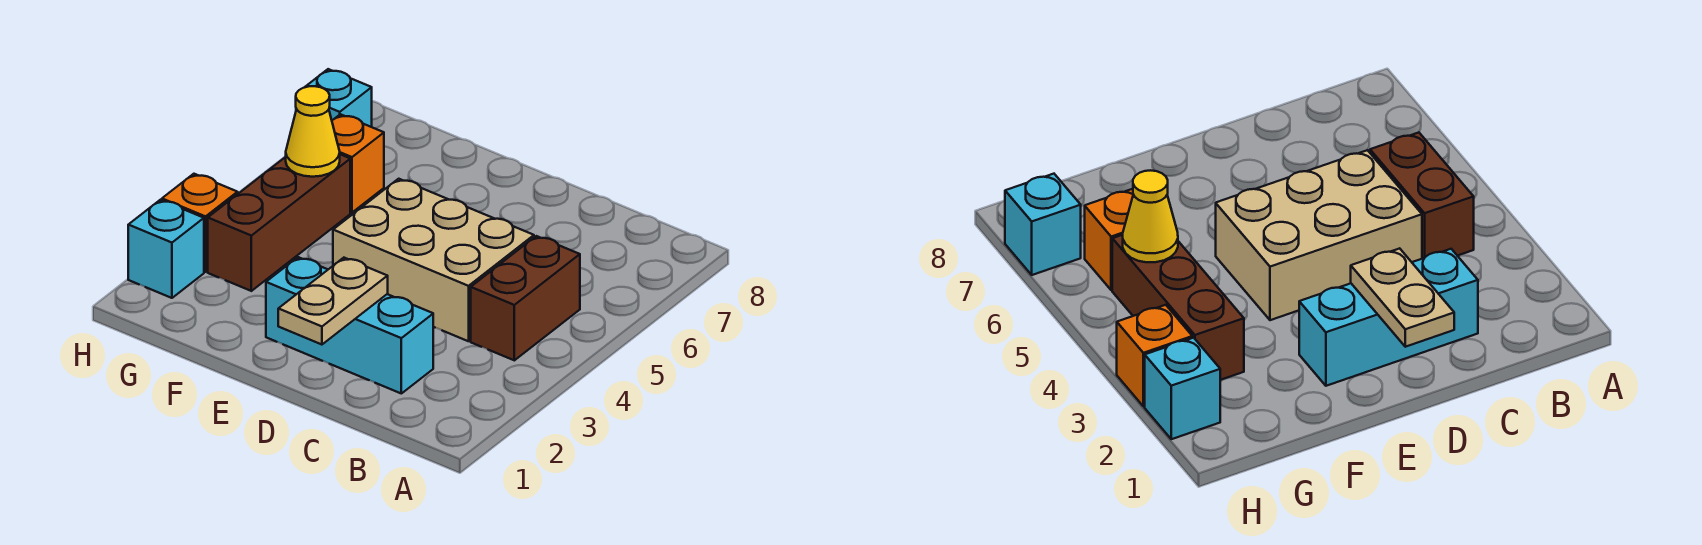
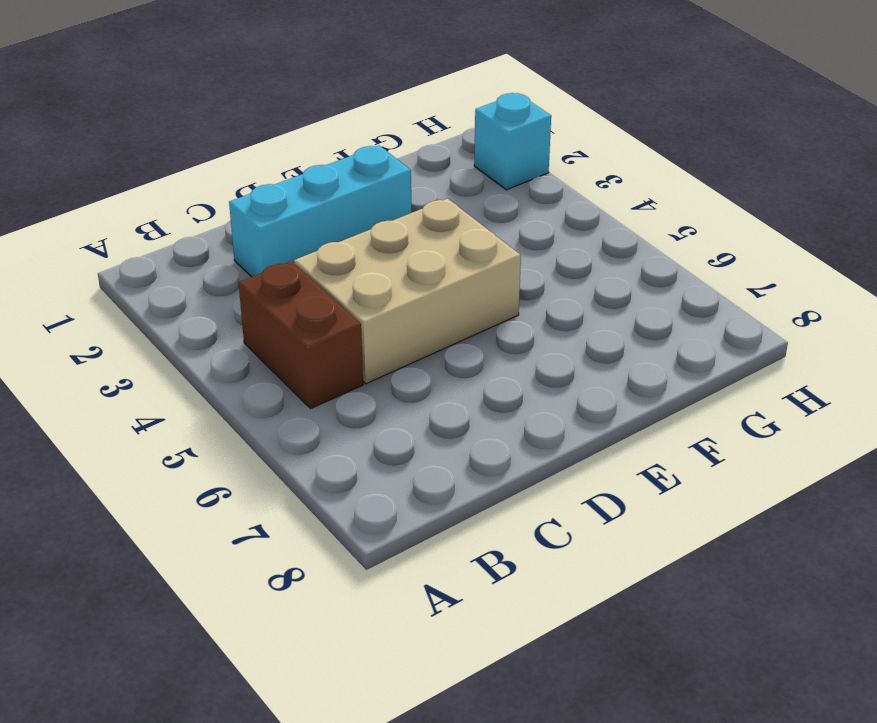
none -> brown 1x3 brick [208,154,350,291]
none -> orange 1x1 brick [332,114,384,213]

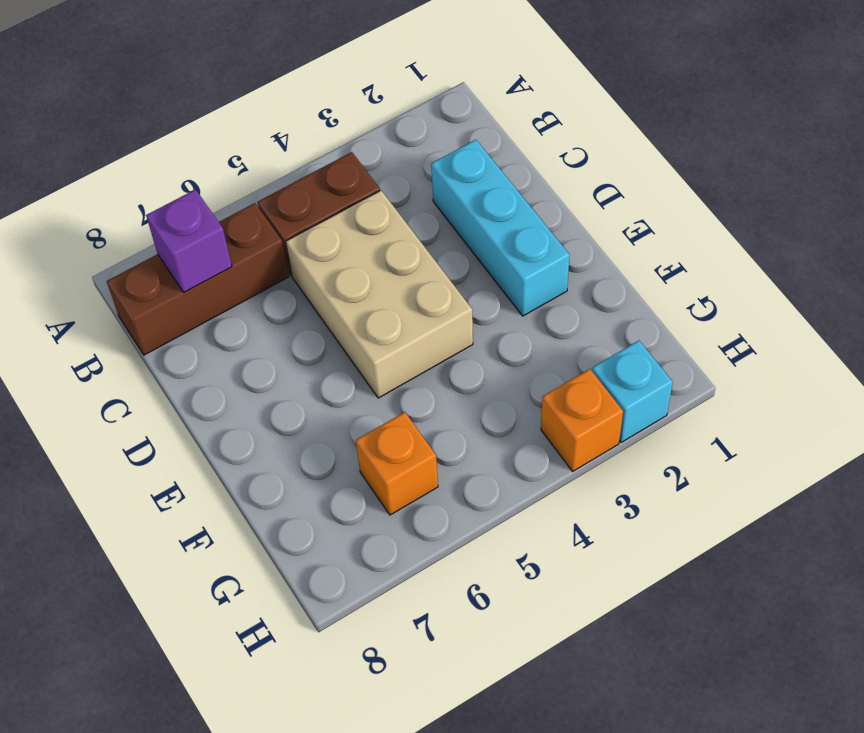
brown 1x3 brick [107,203,289,355] -> brown 1x3 brick moved to [208,154,350,291]
purple 1x1 brick [146,190,232,292] -> none
none -> cyan 1x1 brick [305,69,372,127]
none -> tan 1x2 plate [278,258,388,345]

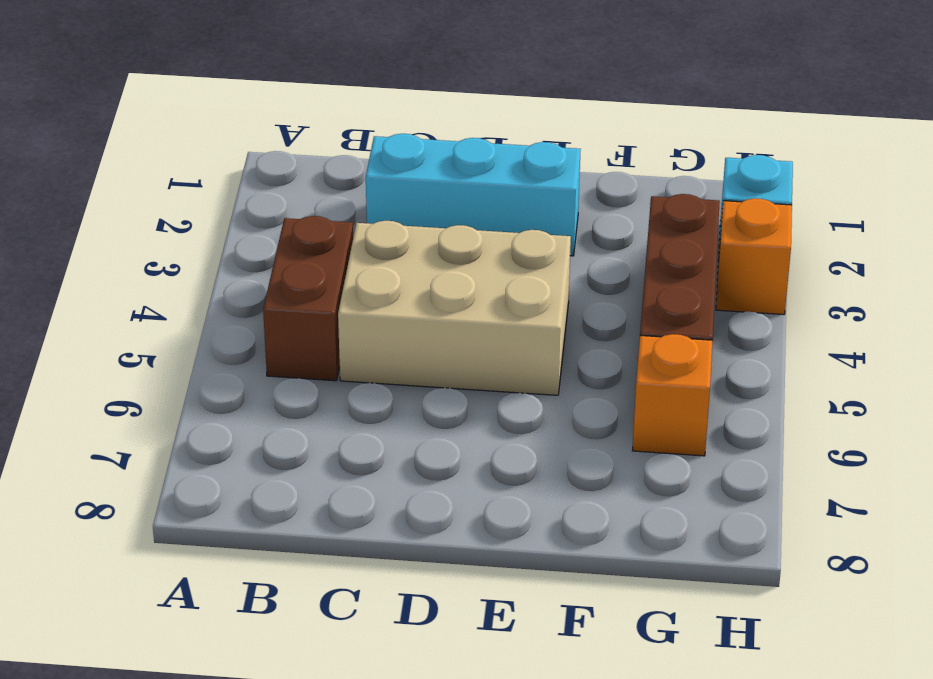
none -> cyan 1x1 brick [305,69,372,127]
none -> tan 1x2 plate [278,258,388,345]

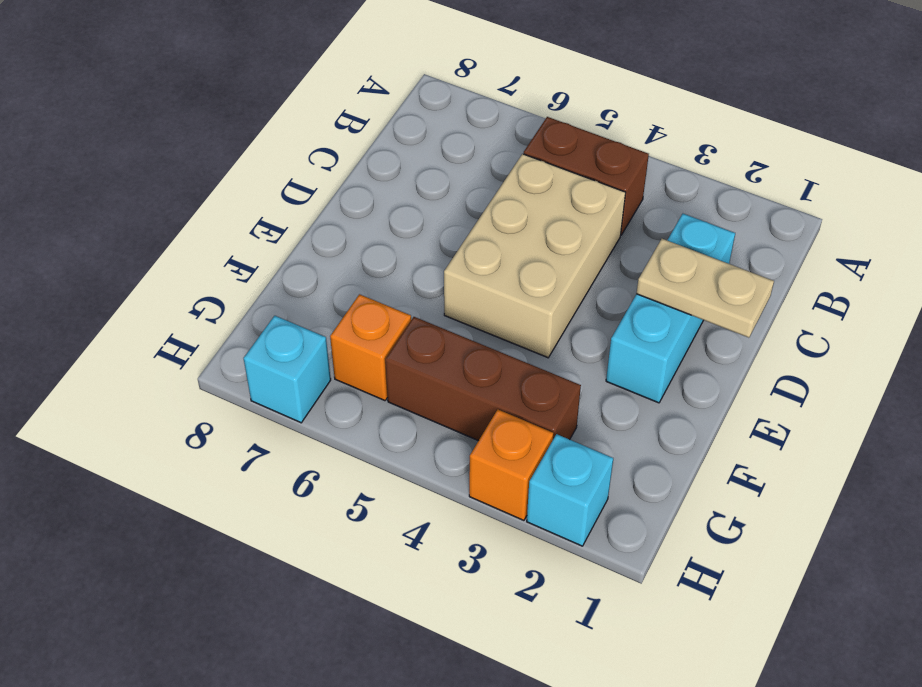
none -> yellow 1x1 cone [286,86,340,177]

